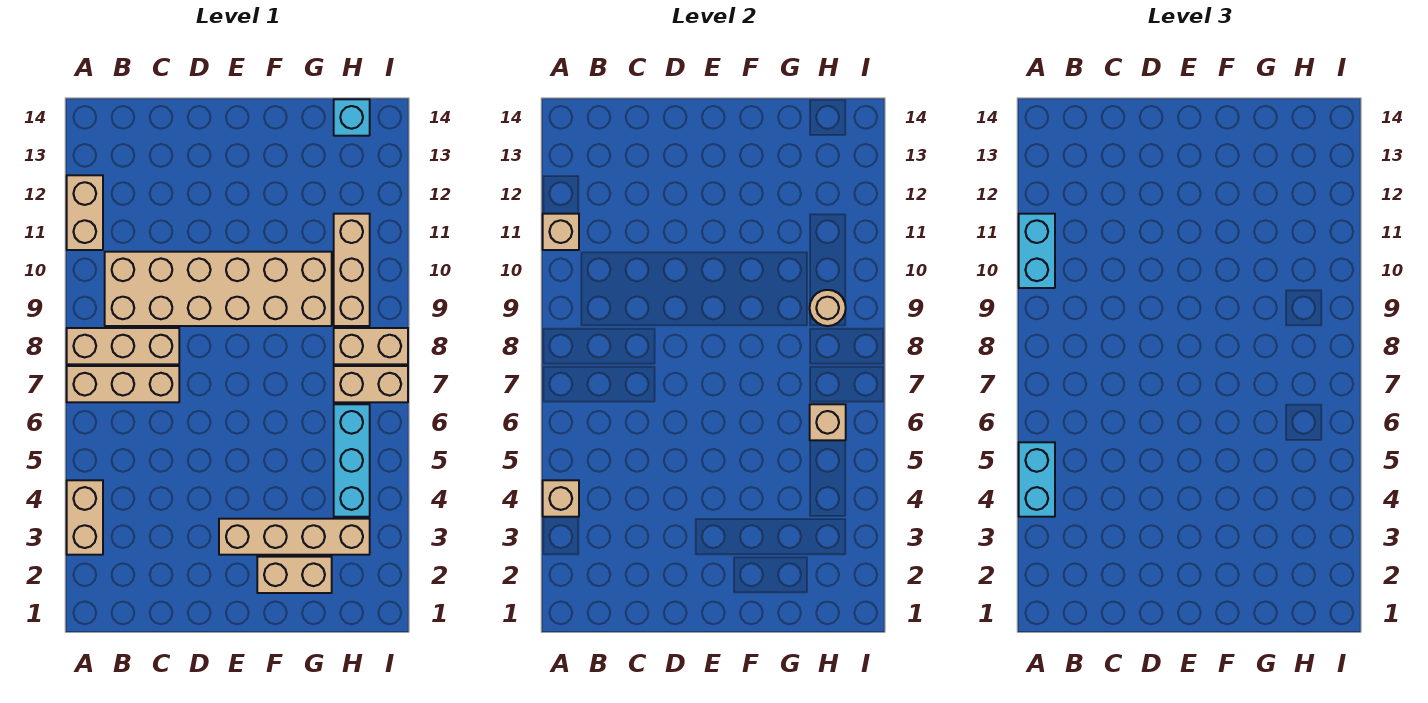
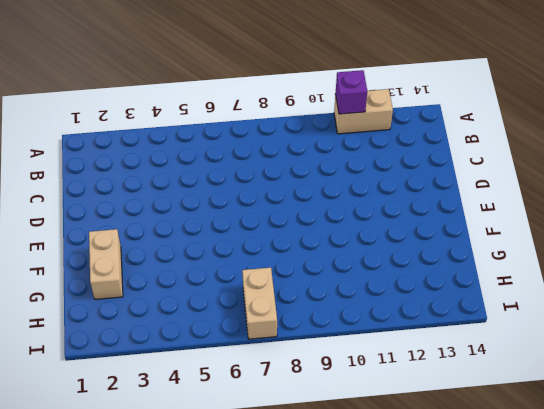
purple 1x1 brick [336,70,367,114] -> tan 1x1 brick [543,214,579,250]
none -> tan 1x2 brick [67,480,103,555]
none -> tan 1x3 brick [67,366,179,402]
none -> tan 1x3 brick [67,328,179,364]

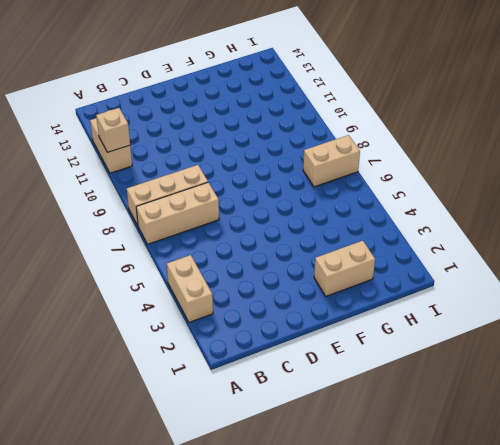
none -> tan 2x6 brick [105,252,332,326]
none -> tan 1x4 brick [219,519,370,555]
none -> cyan 1x3 brick [334,404,370,517]

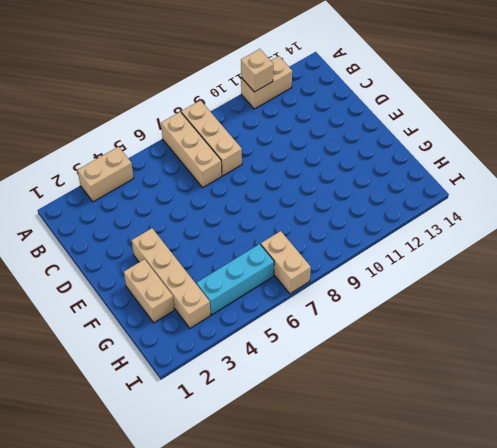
none -> tan 2x6 brick [105,252,332,326]
none -> tan 1x2 brick [334,328,408,364]
none -> tan 1x3 brick [334,214,370,326]

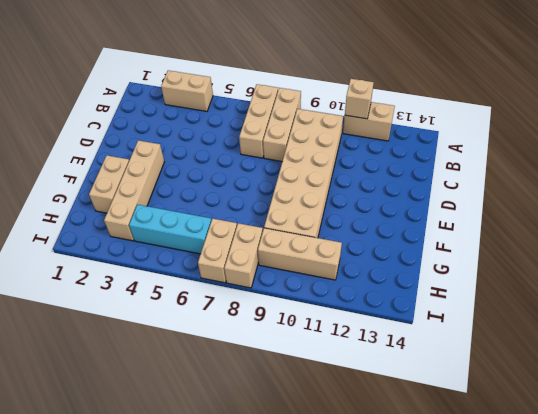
none -> cyan 1x1 brick [334,99,370,136]
none -> tan 1x1 brick [543,480,579,517]
none -> tan 1x1 brick [810,404,846,440]

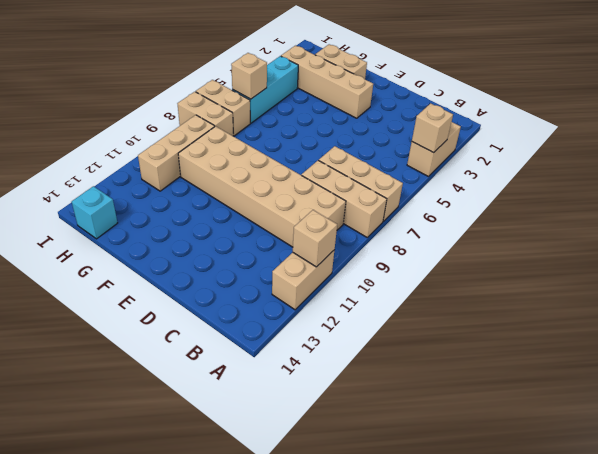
none -> tan 1x1 round brick [810,290,846,326]
none -> cyan 1x2 brick [1019,442,1055,517]
none -> cyan 1x2 brick [1019,214,1055,288]

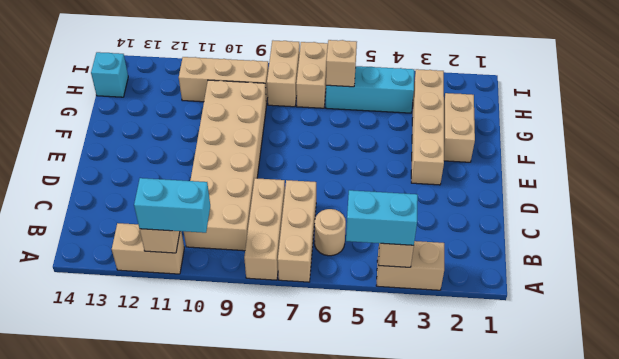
tan 1x1 round brick [314,209,346,256] -> tan 1x1 round brick moved to [810,290,846,326]

